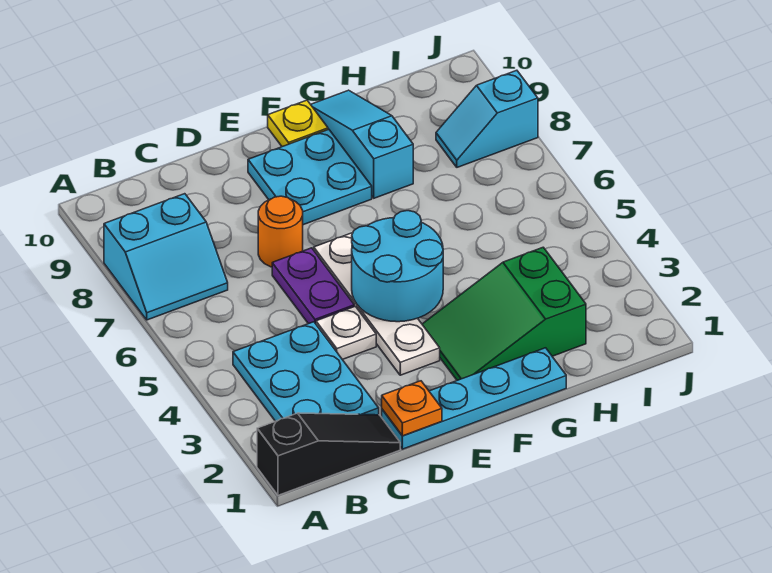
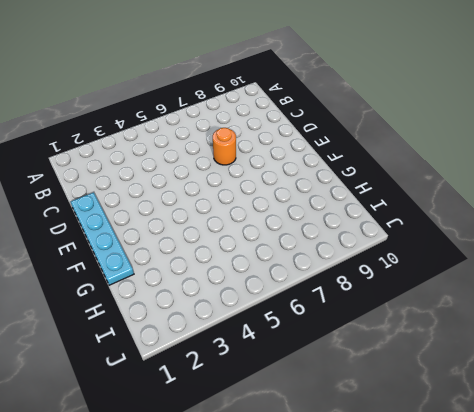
none -> black 1x3 slope [257,413,400,495]
none -> cyan 2x2 slope [104,194,228,320]
none -> cyan 2x3 plate [233,322,379,421]

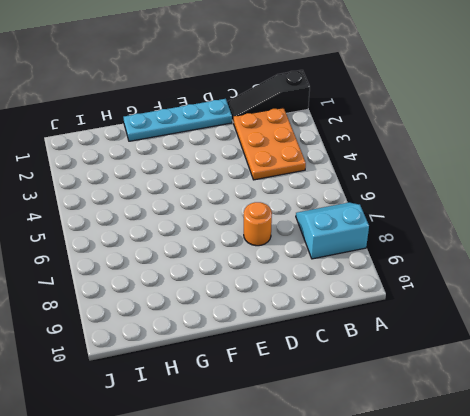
orange 2x3 plate [233,108,306,180] -> cyan 2x3 plate [233,322,379,421]
none -> white 1x1 plate [316,306,376,360]
none -> purple 1x2 plate [272,248,354,324]
none -> white 1x4 plate [314,233,440,375]

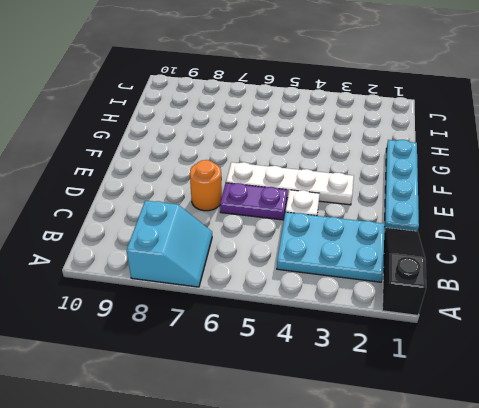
none -> cyan 2x2 plate [248,130,372,225]
none -> green 2x3 slope [422,247,586,380]
none -> yellow 1x1 plate [268,100,328,147]

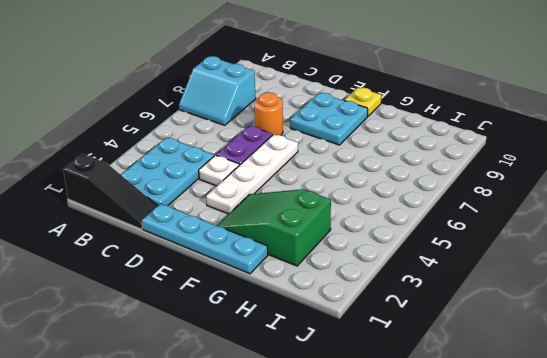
none -> cyan 1x3 slope [311,90,413,198]
none -> cyan 1x2 slope [436,70,538,167]
none -> orange 1x1 plate [382,381,442,436]

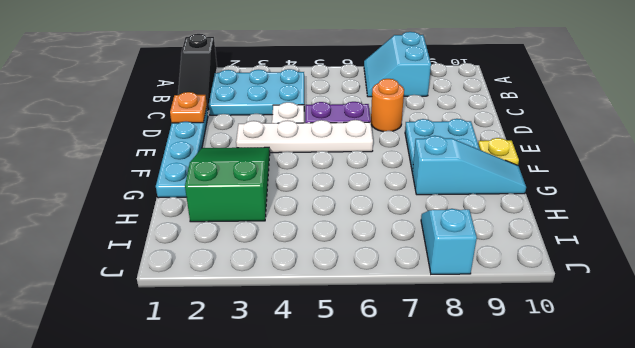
none -> cyan 2x2 round brick [352,211,443,322]

